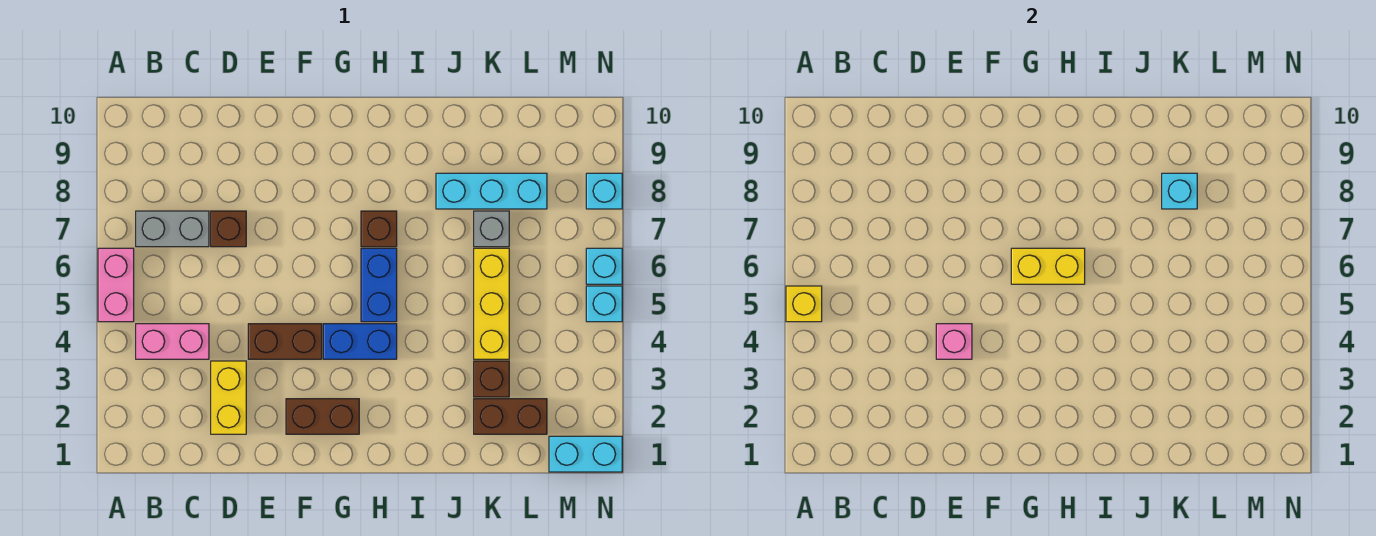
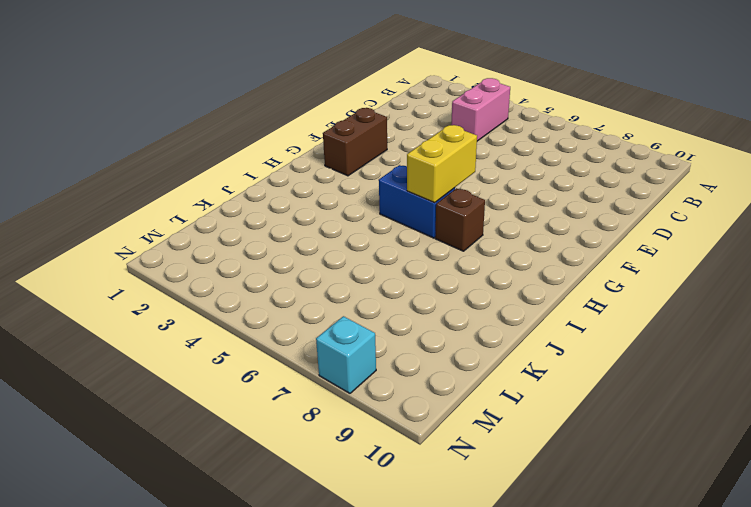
none -> pink 1x2 brick [98,248,134,322]
none -> grey 1x2 brick [136,211,209,247]
none -> yellow 1x2 brick [211,361,246,434]

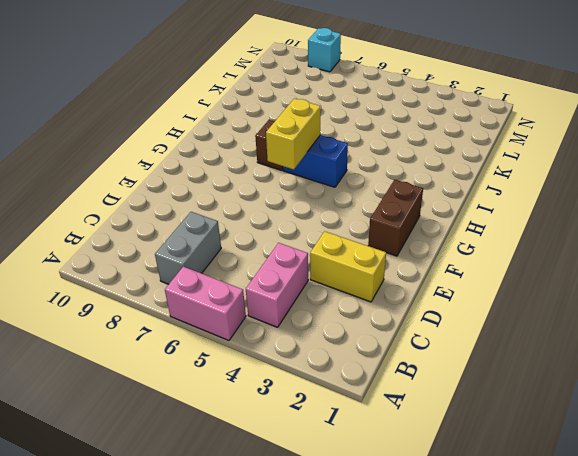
none -> brown 1x1 brick [211,211,246,247]
none -> brown 1x2 brick [248,324,322,359]
none -> blue 1x2 brick [323,324,397,359]

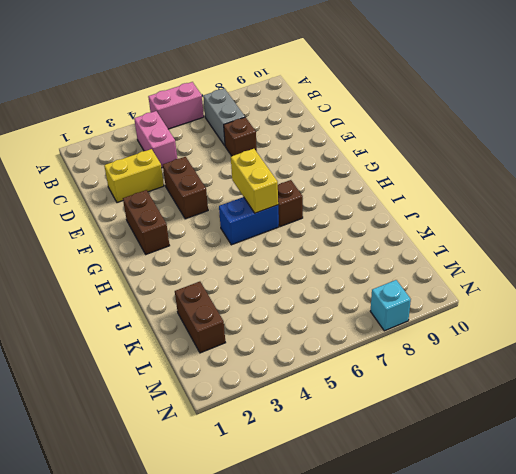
none -> blue 1x2 brick [323,324,397,359]
none -> cyan 1x3 brick [436,173,547,209]
none -> brown 1x1 brick [474,361,509,397]

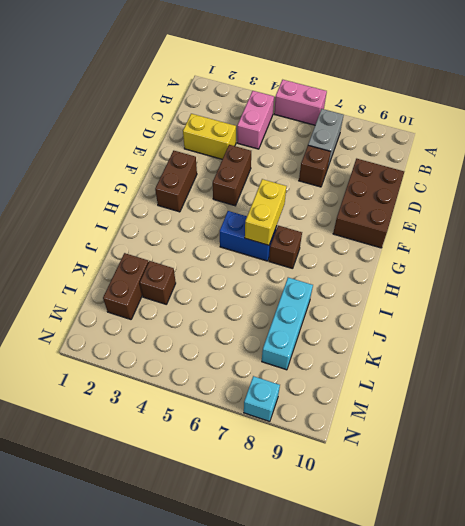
brown 2x3 brick [333,159,404,248] -> none
none -> blue 1x2 brick [323,324,397,359]
none -> yellow 1x3 brick [474,248,509,359]
none -> grey 1x1 brick [474,211,509,247]

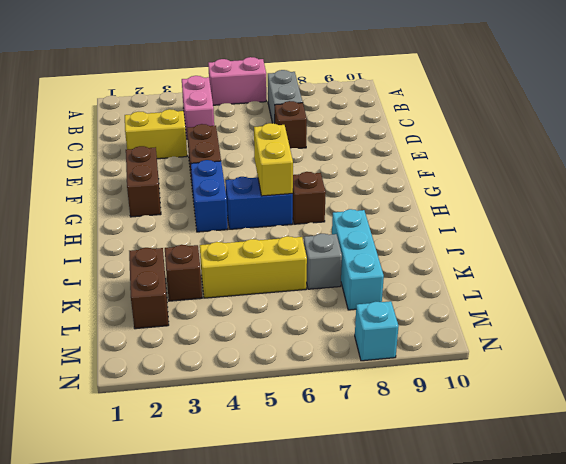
none -> cyan 1x2 brick [549,436,622,472]
none -> cyan 1x1 brick [586,286,622,322]
none -> cyan 1x1 brick [586,248,622,284]

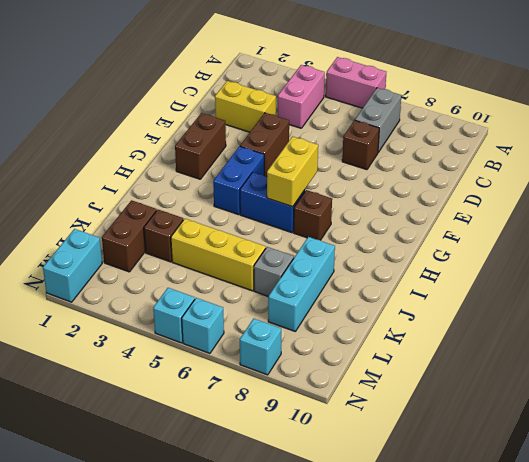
none -> yellow 1x1 brick [786,286,822,322]
none -> pink 1x1 brick [936,324,972,359]
none -> cyan 1x1 brick [1162,173,1197,209]

